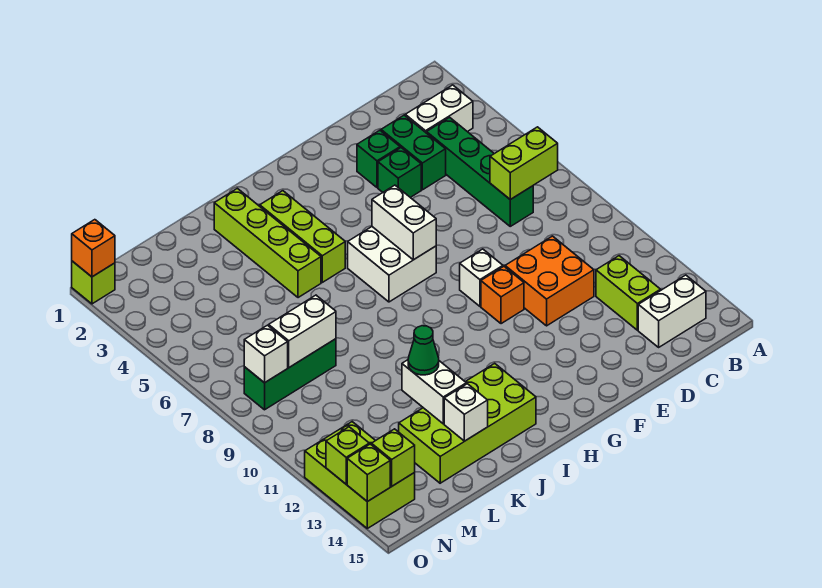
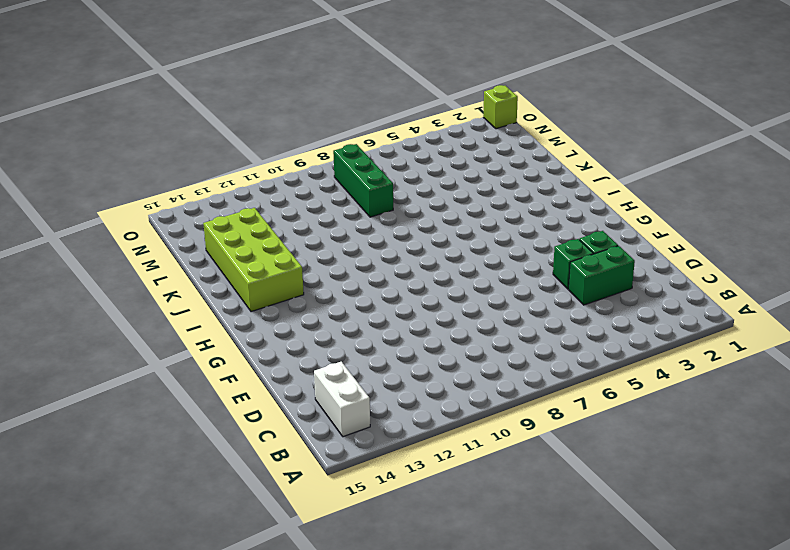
none -> white 1x2 brick [405,85,473,133]
none -> green 1x4 brick [427,117,533,226]
none -> lime 1x2 brick [596,256,661,330]

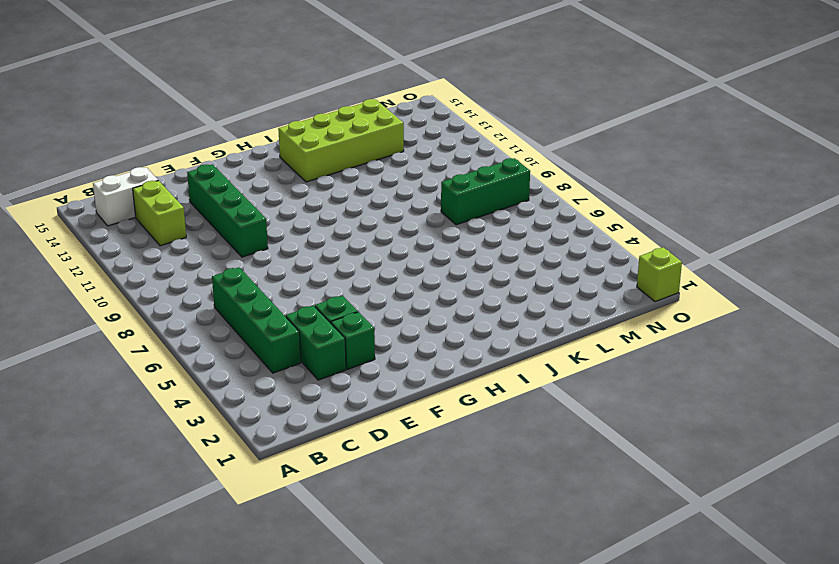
green 1x4 brick [187,164,268,257] -> orange 2x2 brick [505,236,594,326]
none -> white 1x2 brick [405,85,473,133]
none -> white 1x1 brick [460,249,503,306]
none -> orange 1x1 brick [481,266,524,324]

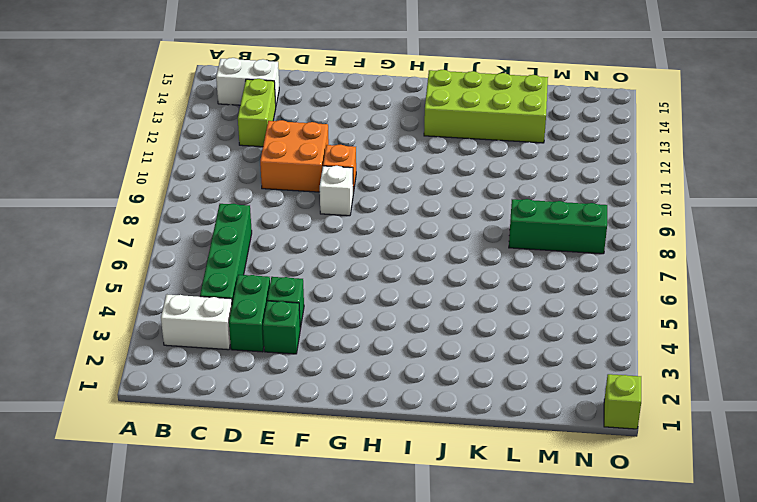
none -> white 2x2 brick [348,227,436,302]
none -> lime 1x3 brick [260,191,345,282]
none -> lime 1x4 brick [214,188,321,298]

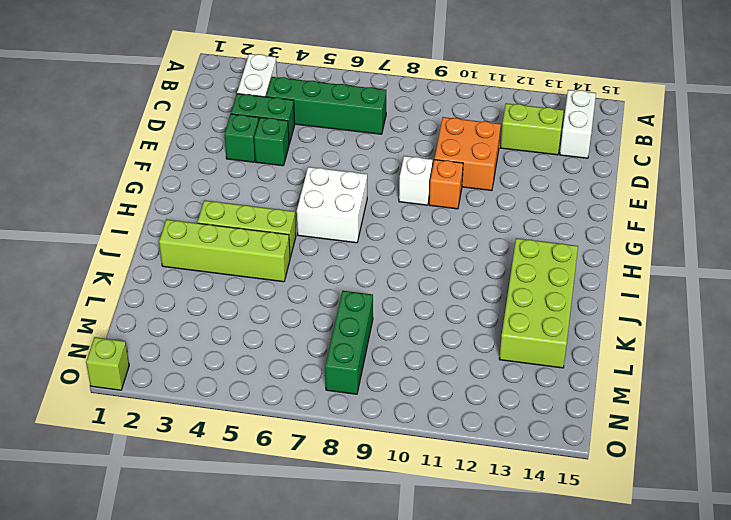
none -> lime 2x3 brick [305,422,415,528]
none -> lime 1x2 brick [490,127,558,200]
none -> white 1x2 brick [372,185,436,260]

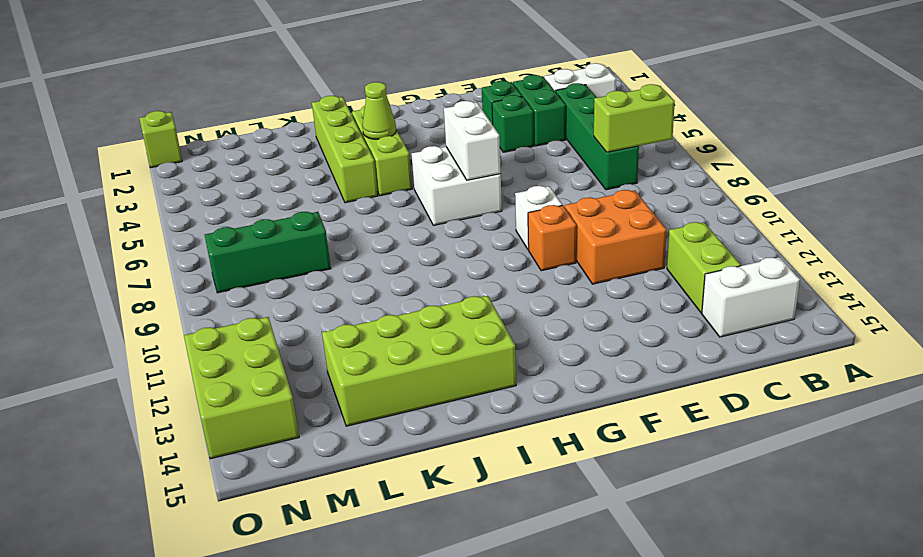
lime 1x1 cone [362,82,396,139] -> none
none -> white 1x2 brick [402,360,466,424]
none -> white 1x1 brick [444,384,488,441]
none -> white 1x2 brick [269,295,336,367]

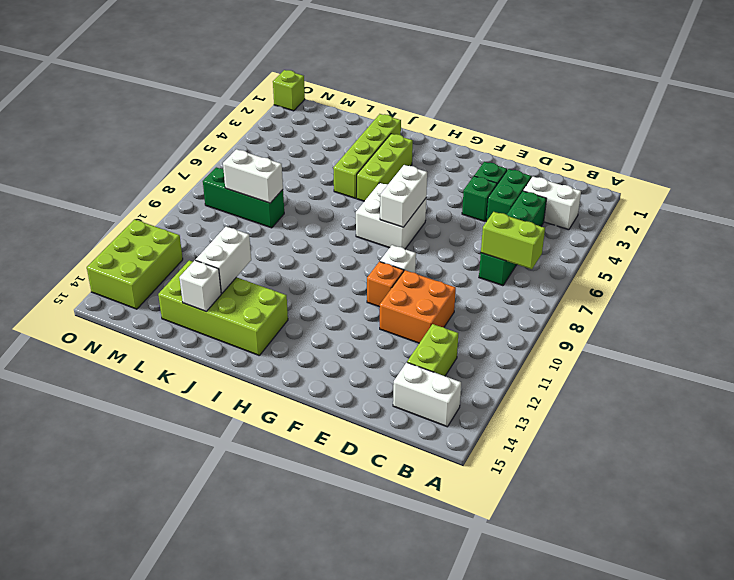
none -> white 1x1 brick [244,325,288,383]
none -> lime 1x1 brick [371,429,415,486]
none -> orange 1x1 brick [72,220,115,277]

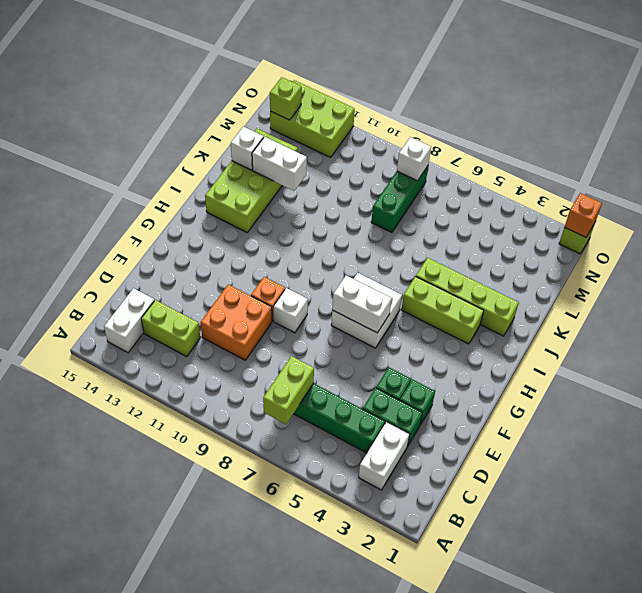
none -> white 1x2 brick [269,295,336,367]
none -> lime 1x1 brick [326,427,369,484]
none -> lime 1x1 brick [347,444,390,502]

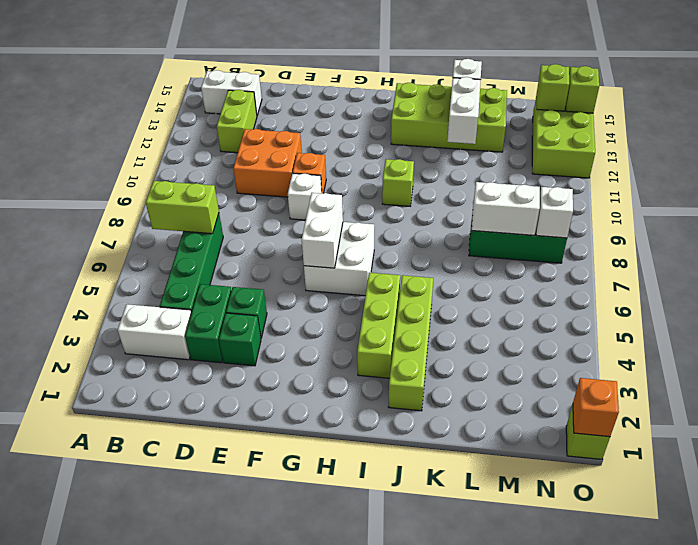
lime 1x1 brick [382,159,414,206] -> lime 1x1 brick moved to [326,427,369,484]
none -> green 1x1 cone [408,326,439,375]

